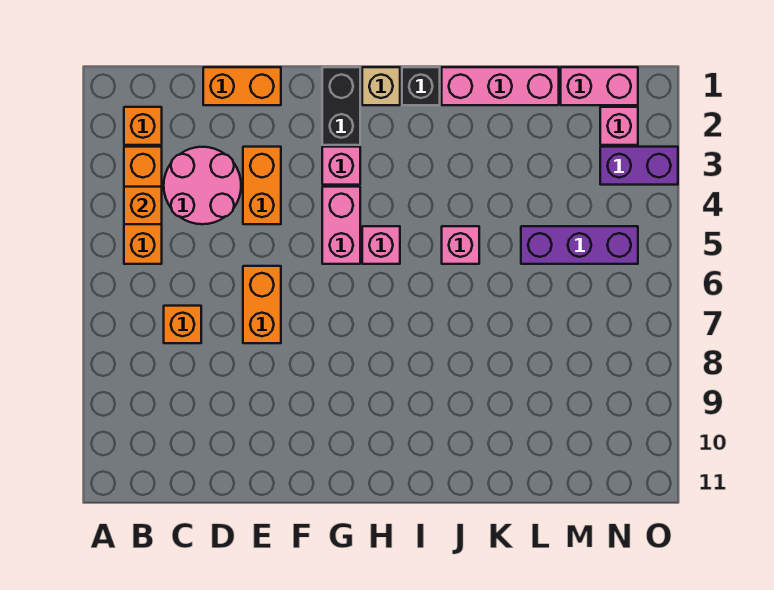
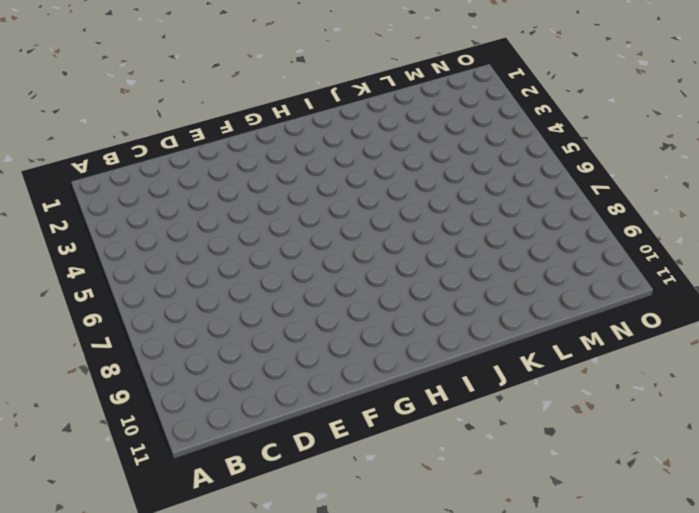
none -> orange 1x1 brick [124,107,162,145]
none -> orange 1x3 brick [124,147,162,264]
none -> pink 2x2 round brick [164,147,241,224]

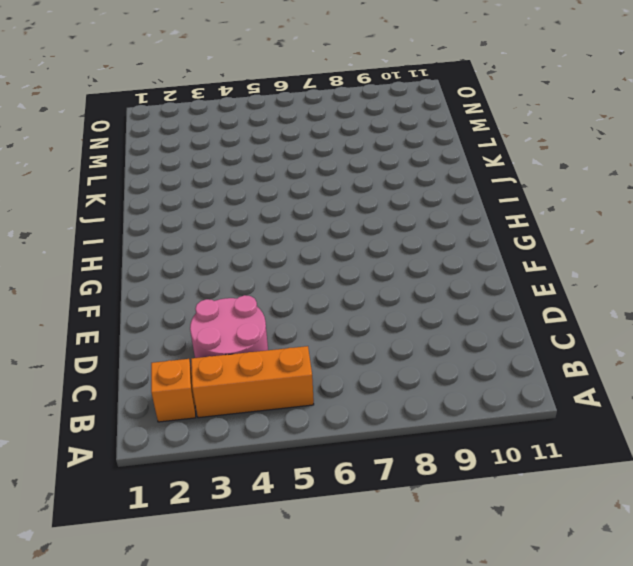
none -> orange 1x1 brick [164,306,201,343]
none -> orange 1x2 brick [203,67,281,105]
none -> orange 1x2 brick [243,147,281,224]

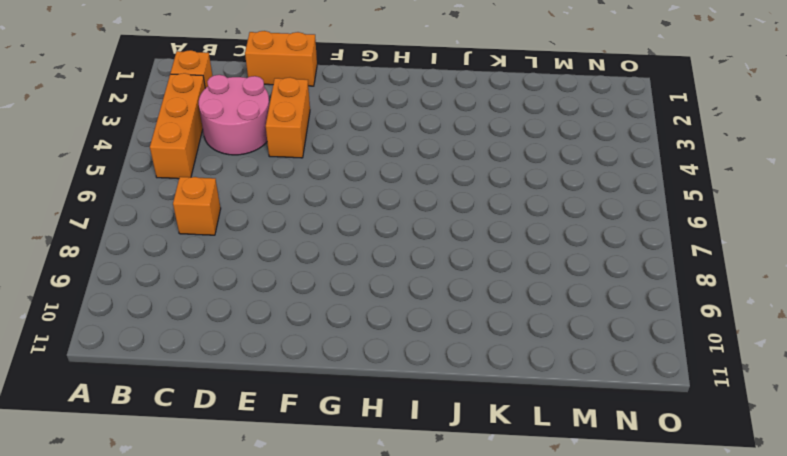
none -> orange 1x2 brick [243,266,281,343]
none -> black 1x2 brick [322,67,360,145]
none -> pink 1x1 brick [322,147,360,185]

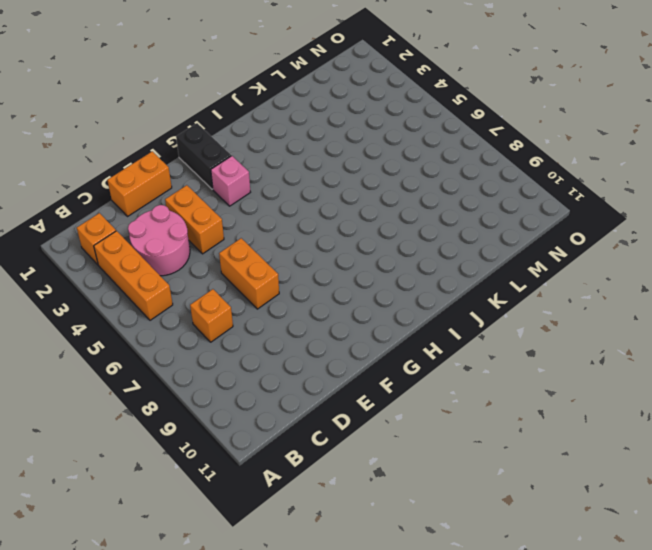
none -> pink 1x2 brick [322,187,360,264]
none -> tan 1x1 brick [362,67,400,105]
none -> pink 1x1 brick [362,226,400,264]

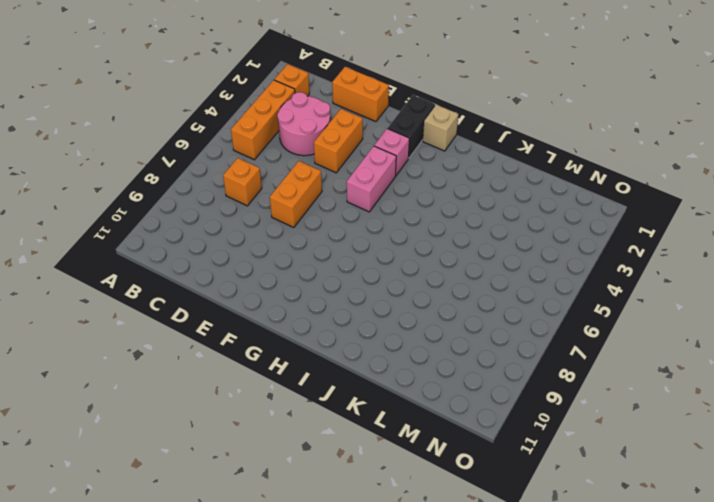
none -> pink 1x1 brick [362,226,400,264]
none -> black 1x1 brick [402,67,440,105]
none -> pink 1x3 brick [442,67,559,105]

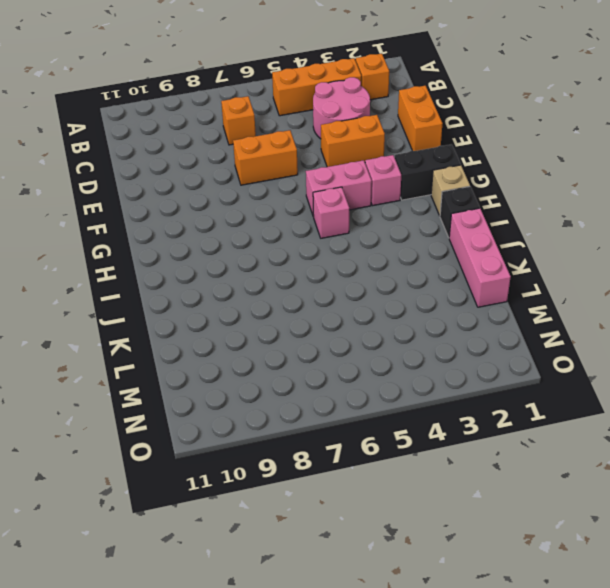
none -> pink 1x1 brick [442,226,479,264]
none -> purple 1x3 brick [521,226,638,264]
none -> pink 1x2 brick [561,67,638,105]

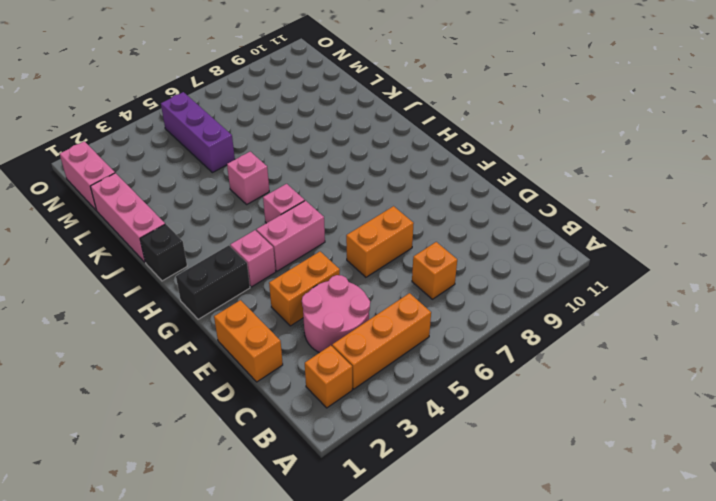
none -> tan 1x1 brick [362,67,400,105]
none -> pink 1x1 brick [600,107,638,145]
none -> purple 1x2 brick [600,147,678,185]

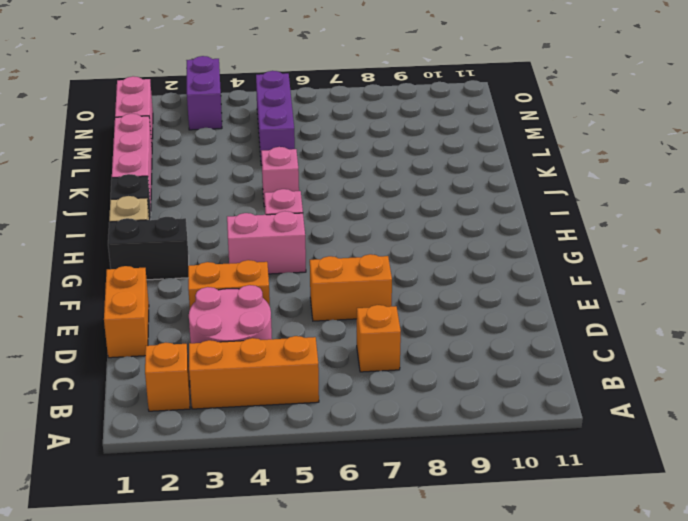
none -> pink 1x1 brick [322,147,360,185]
none -> pink 1x1 brick [600,107,638,145]
none -> orange 1x1 brick [124,187,162,224]

